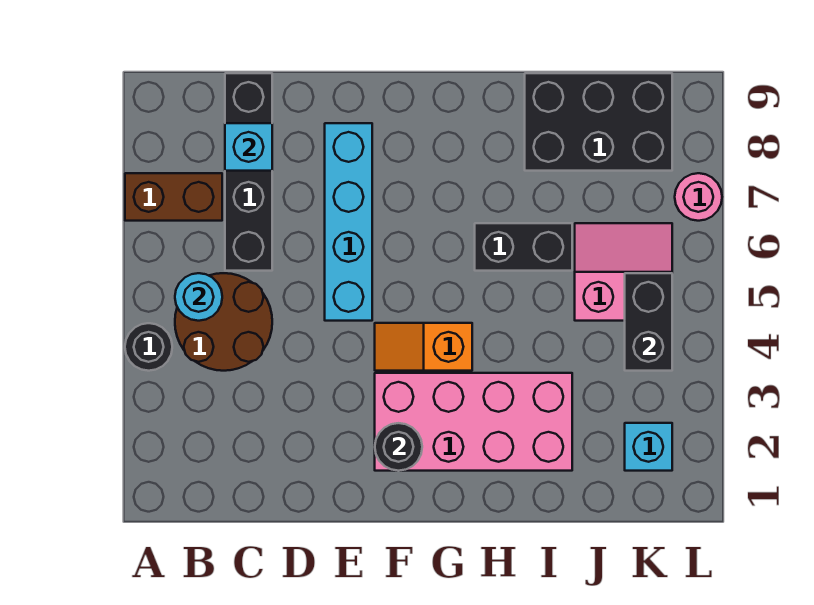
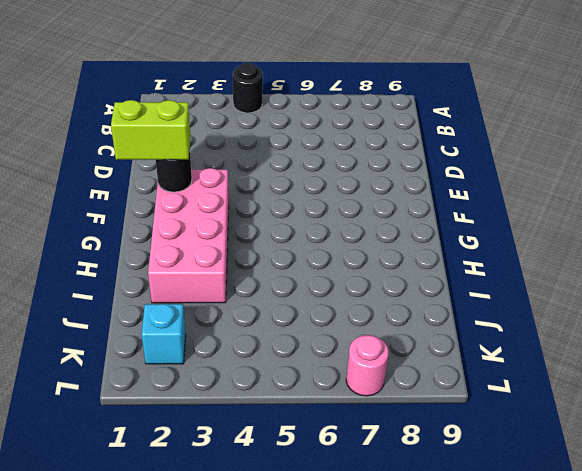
lime 1x2 brick [111,100,190,160] -> none
none -> brown 1x2 brick [125,173,222,221]
none -> brown 2x2 round brick [175,273,272,371]
none -> black 1x4 brick [225,73,272,271]

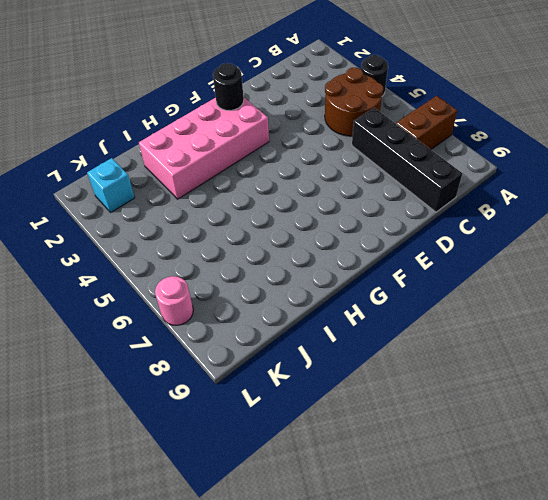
none -> cyan 1x4 brick [325,123,372,321]
none -> orange 1x2 slope [375,323,472,371]
none -> black 1x2 brick [475,223,572,271]

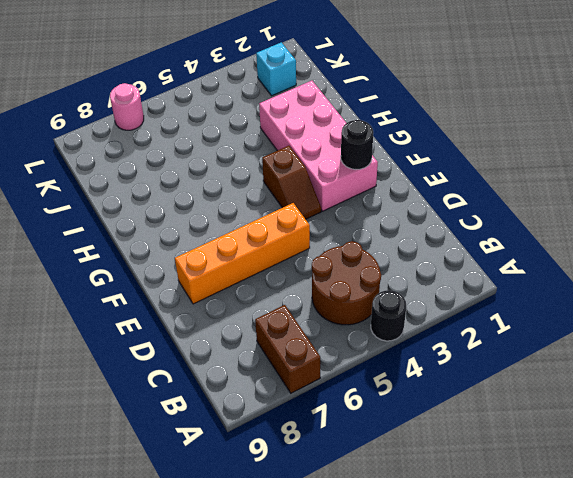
orange 1x4 brick [175,203,310,304] -> cyan 1x4 brick [325,123,372,321]
brown 1x2 slope [262,146,321,219] -> orange 1x2 slope [375,323,472,371]
none -> black 1x4 brick [225,73,272,271]
none -> black 1x2 brick [475,223,572,271]
none -> black 2x3 brick [525,73,672,171]

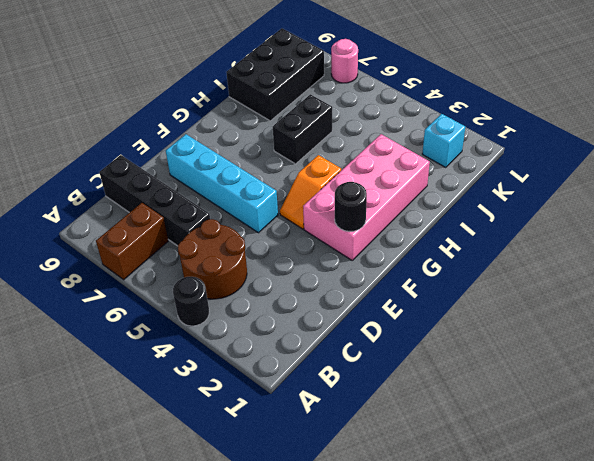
none -> pink 2x2 slope [575,223,672,321]
none -> cyan 1x1 round brick [175,273,222,321]
none -> cyan 1x1 brick [225,123,272,171]

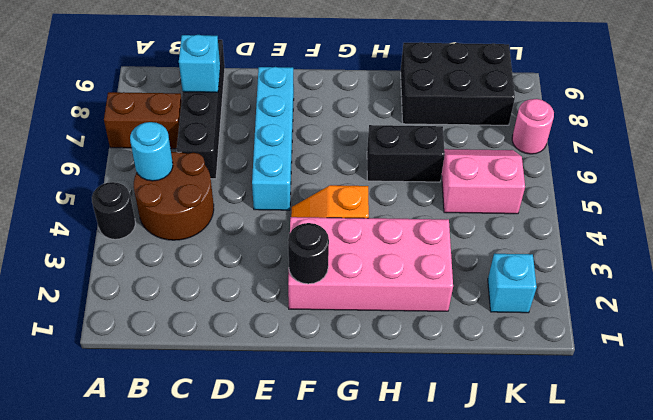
none -> black 1x2 brick [625,273,672,371]

